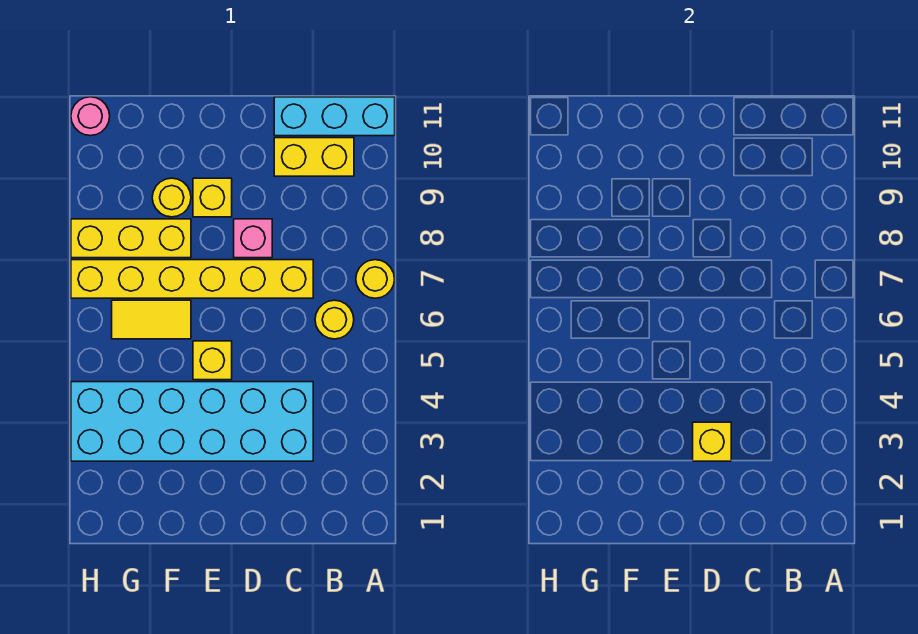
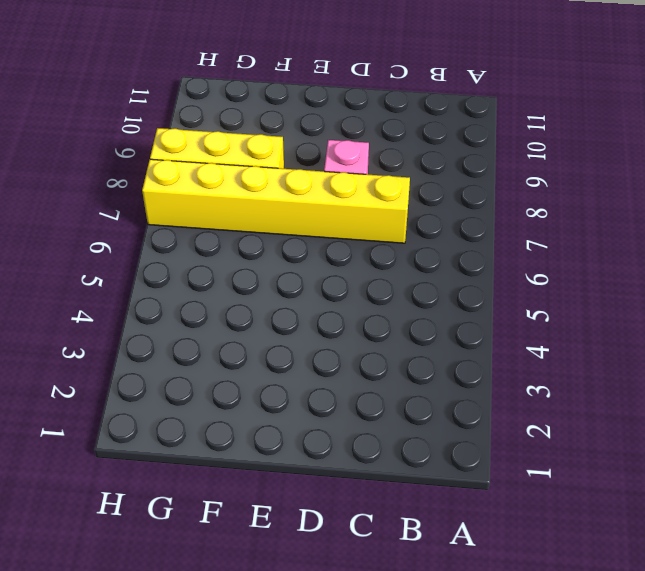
none -> yellow 1x1 round brick [356,260,394,298]
none -> cyan 1x3 brick [274,97,395,136]
none -> yellow 1x1 round brick [315,300,354,339]

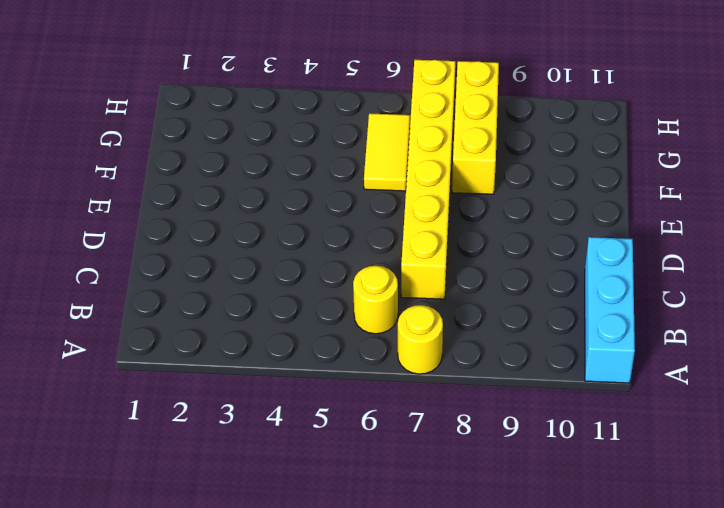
none -> yellow 1x2 brick [274,138,354,176]
none -> cyan 2x6 brick [71,382,313,461]
none -> pink 1x1 brick [234,219,272,258]

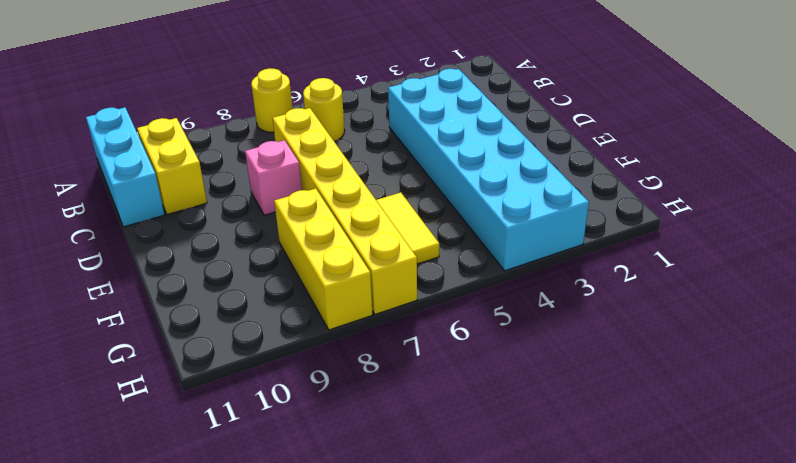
none -> yellow 1x1 brick [193,341,232,380]
none -> yellow 1x1 brick [193,178,232,217]
none -> yellow 1x1 round brick [152,178,191,217]

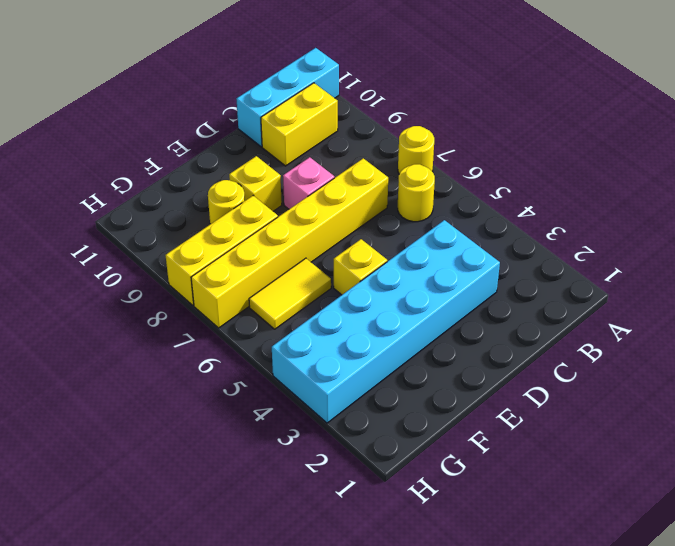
none -> pink 1x1 round brick [71,97,110,136]
none -> yellow 1x1 brick [693,422,731,461]

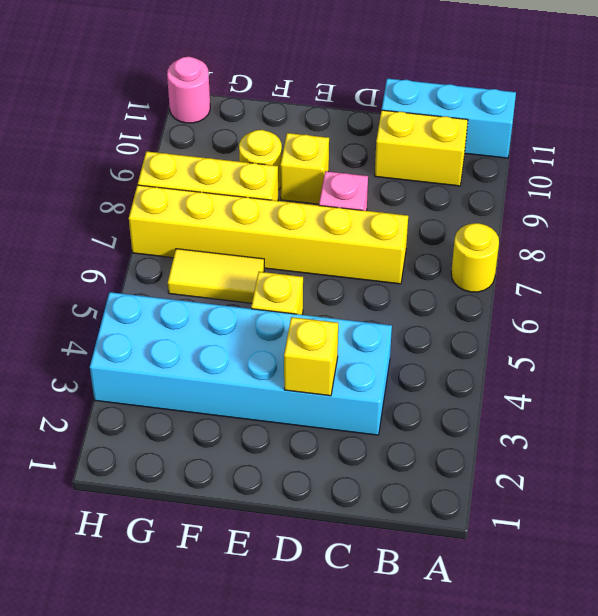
none -> yellow 1x1 round brick [315,300,354,339]

